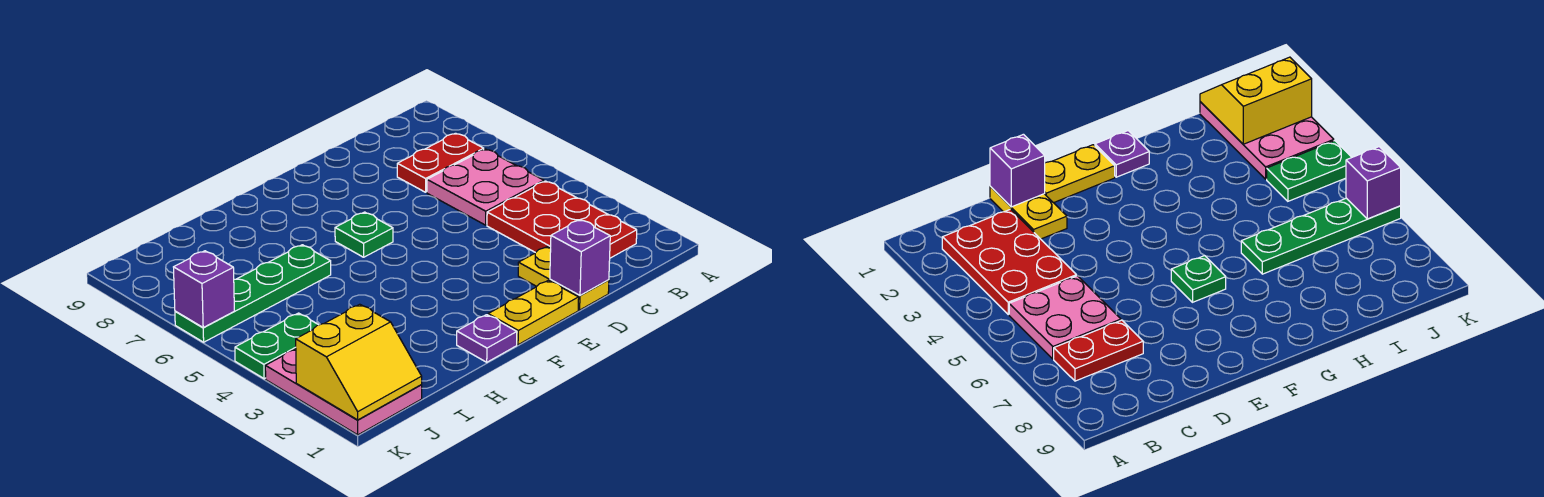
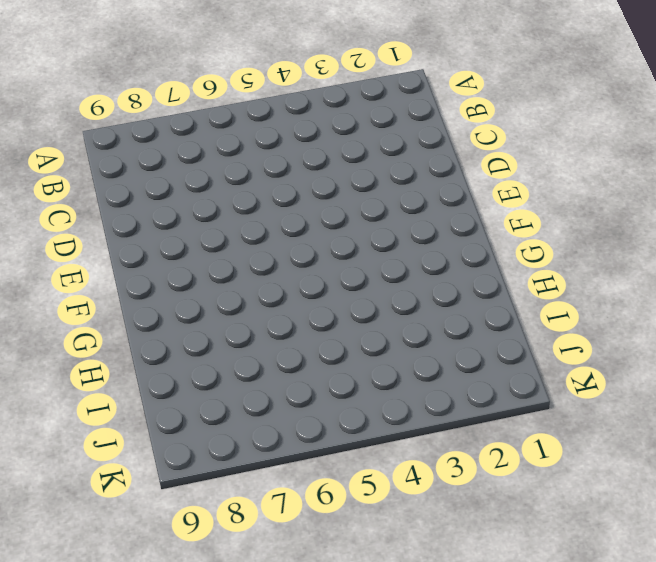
none -> red 2x3 plate [487,181,637,258]
none -> pink 2x2 plate [427,149,544,225]
none -> red 1x2 plate [397,133,484,192]

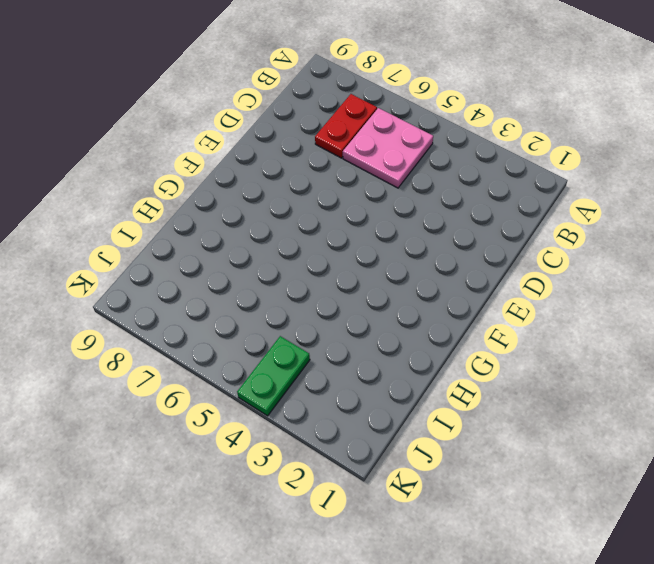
none -> red 2x3 plate [487,181,637,258]
none -> yellow 1x2 plate [518,247,609,310]
none -> yellow 1x2 plate [488,280,579,345]

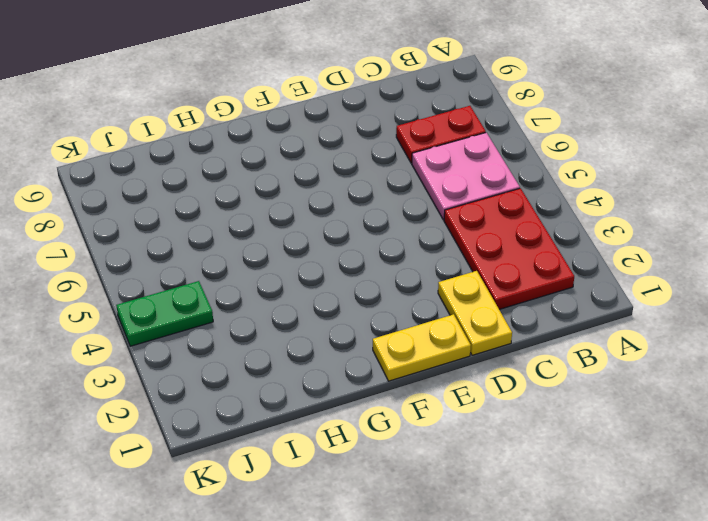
none -> green 1x1 plate [335,212,393,257]
none -> purple 1x1 plate [457,315,517,362]
none -> green 1x4 plate [175,245,331,342]

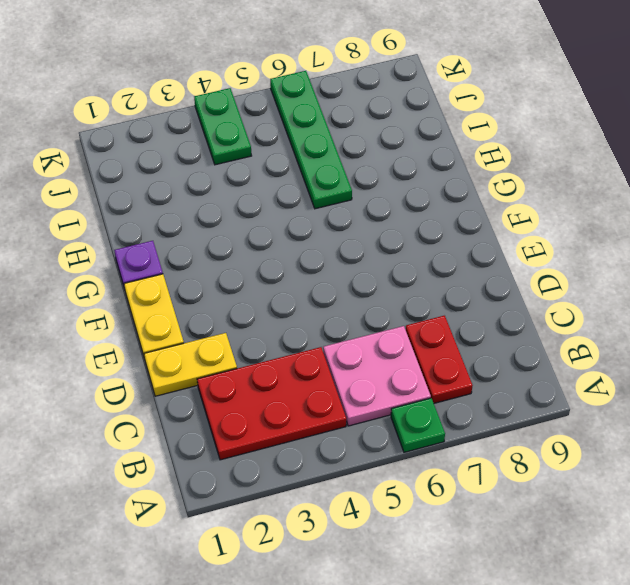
green 1x1 plate [391,398,445,452] -> green 1x1 plate moved to [335,212,393,257]
none -> pink 2x3 plate [265,349,422,435]
none -> purple 1x1 brick [550,220,610,296]
none -> yellow 2x2 slope [296,304,422,420]

